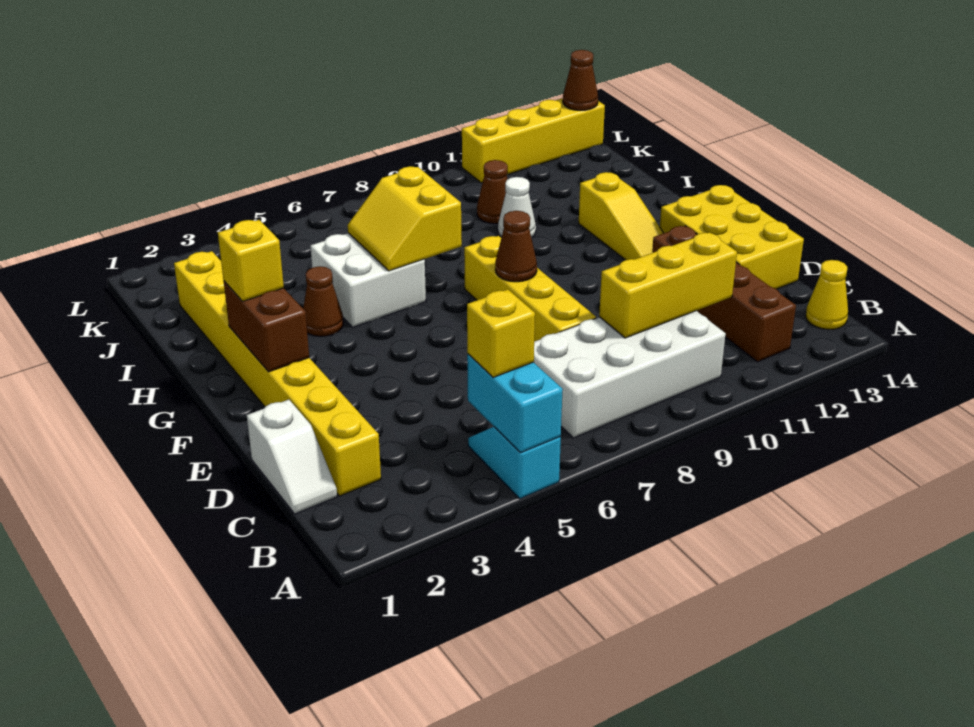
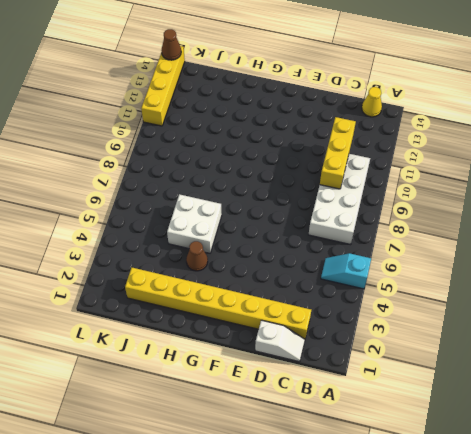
none -> brown 1x4 brick [652,226,796,362]
none -> yellow 1x4 brick [464,236,596,342]
none -> yellow 2x3 brick [660,185,804,289]

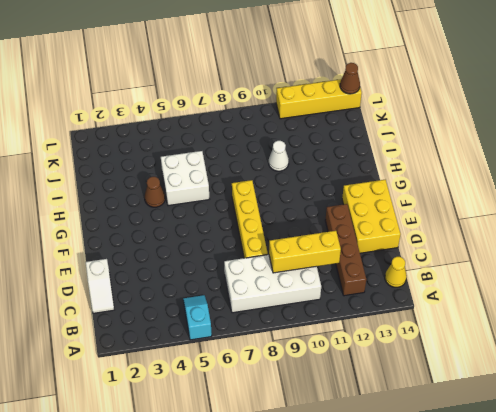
none -> yellow 1x8 brick [174,251,381,496]
none -> yellow 1x3 slope [579,172,663,260]
none -> brown 1x1 cone [477,160,508,224]

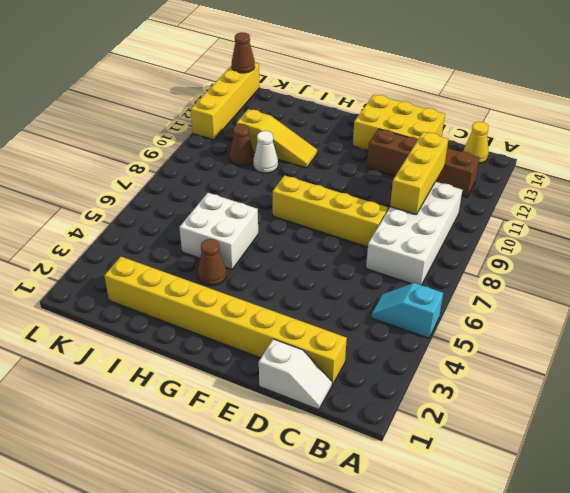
yellow 1x3 slope [237,109,317,168] -> yellow 1x3 slope moved to [579,172,663,260]
none -> cyan 1x2 brick [467,354,563,452]
none -> brown 1x2 brick [224,281,309,372]
none -> brown 1x1 cone [495,211,537,282]

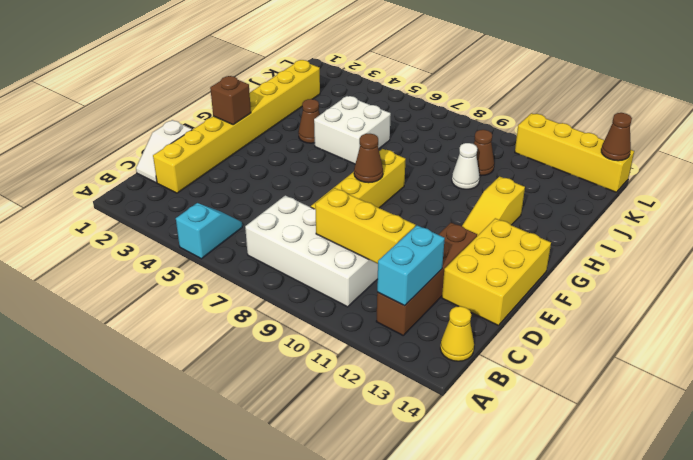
cyan 1x2 brick [377,225,445,306] -> cyan 1x2 brick moved to [467,354,563,452]
brown 1x1 brick [210,76,251,125] -> brown 1x2 brick [224,281,309,372]
none -> yellow 2x2 slope [348,166,462,271]
none -> yellow 1x1 brick [467,289,535,378]
none -> yellow 1x1 brick [218,220,284,301]

